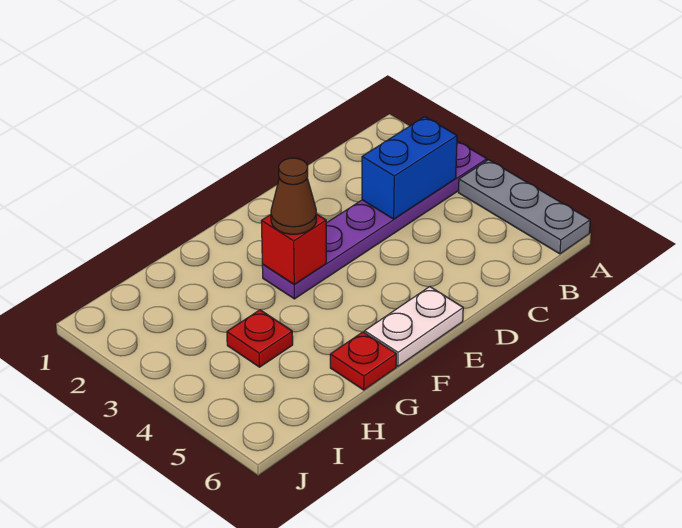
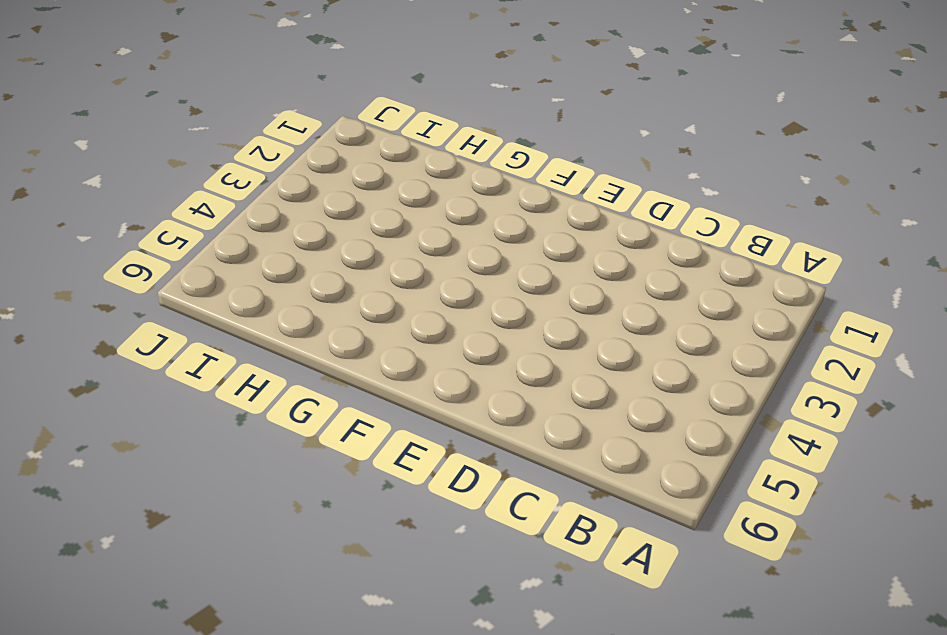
none -> purple 1x6 plate [262,141,487,299]
none -> grey 1x3 plate [459,160,590,254]

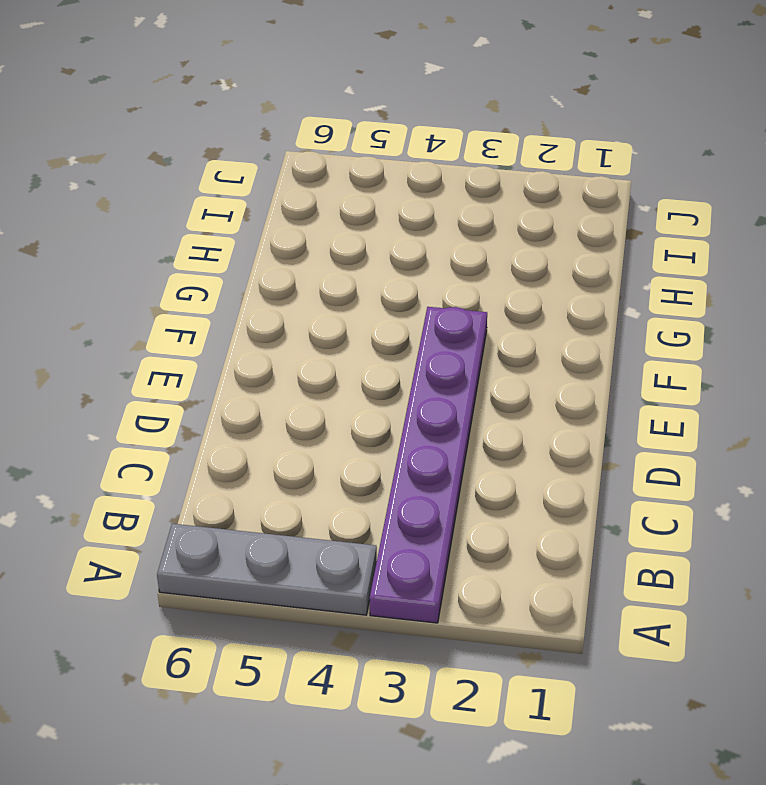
none -> white 1x2 plate [365,287,463,366]
none -> red 1x1 plate [330,332,396,390]

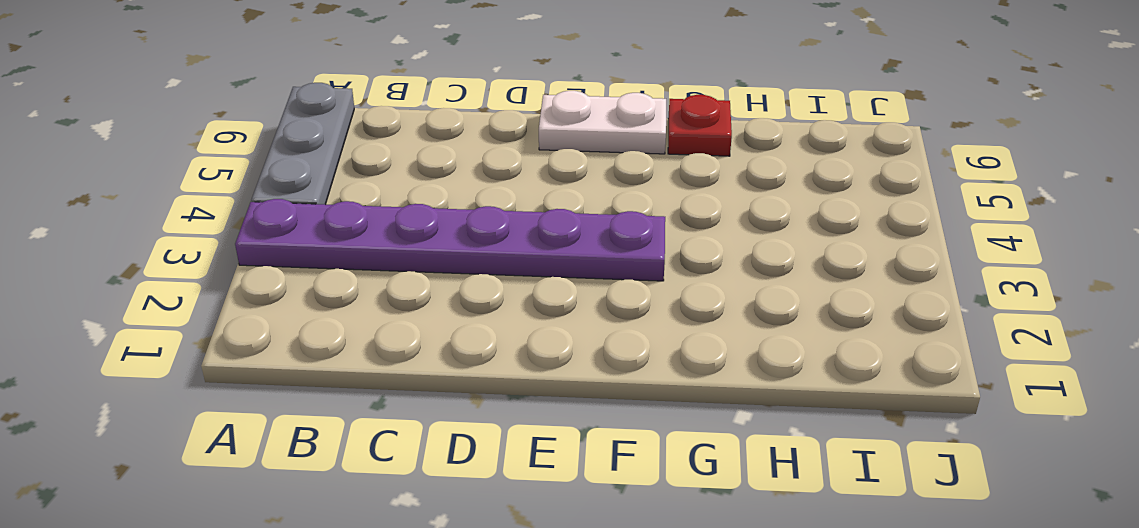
none -> red 1x1 plate [227,310,293,367]
none -> blue 1x2 brick [362,117,457,219]

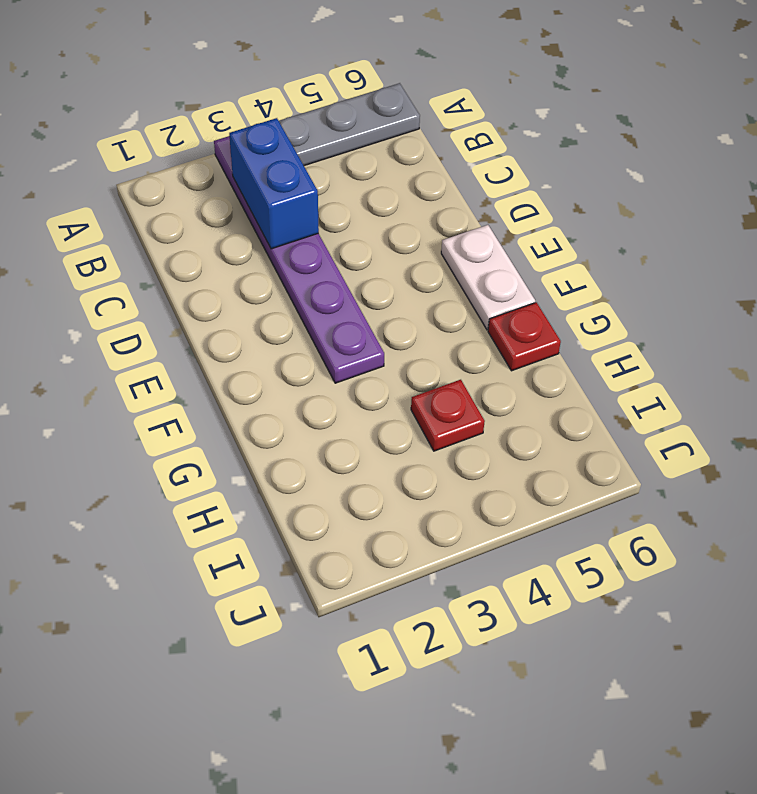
none -> red 1x1 brick [261,214,326,284]
none -> brown 1x1 cone [271,158,316,234]

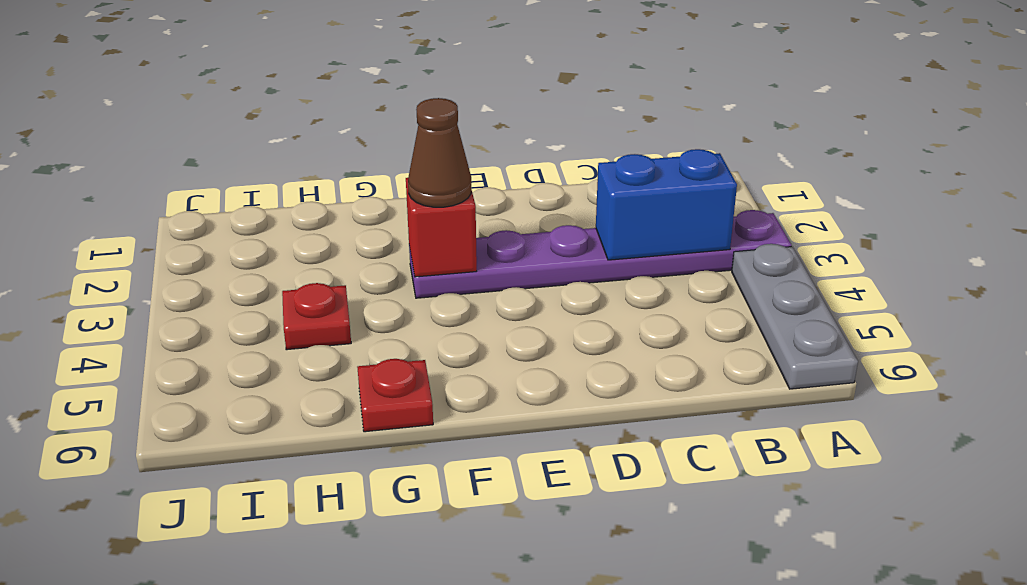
none -> white 1x2 plate [365,287,463,366]

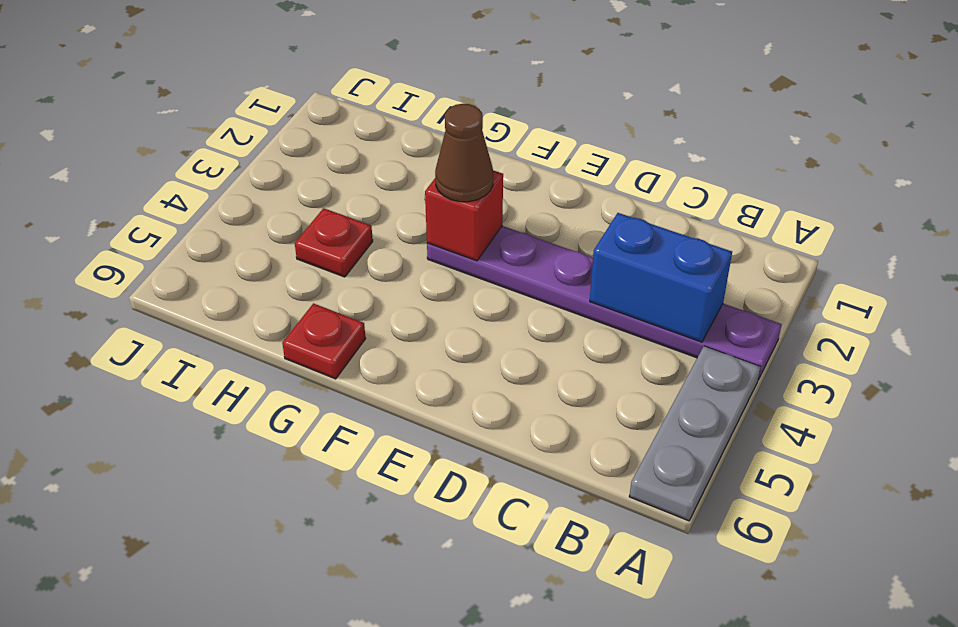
none -> white 1x2 plate [365,287,463,366]

